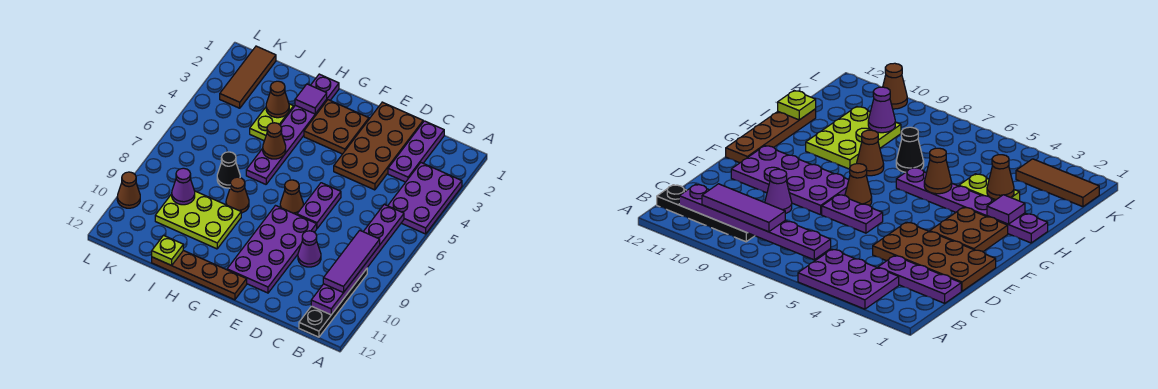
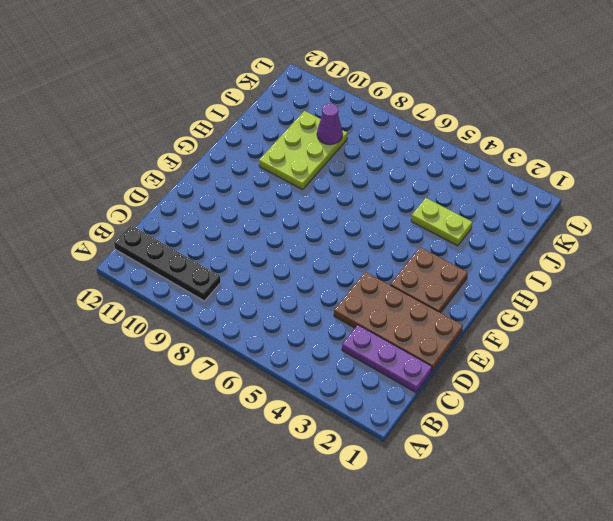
none -> purple 2x3 plate [388,163,462,234]
none -> purple 1x1 cone [298,231,321,267]
none -> purple 1x2 plate [297,183,341,228]

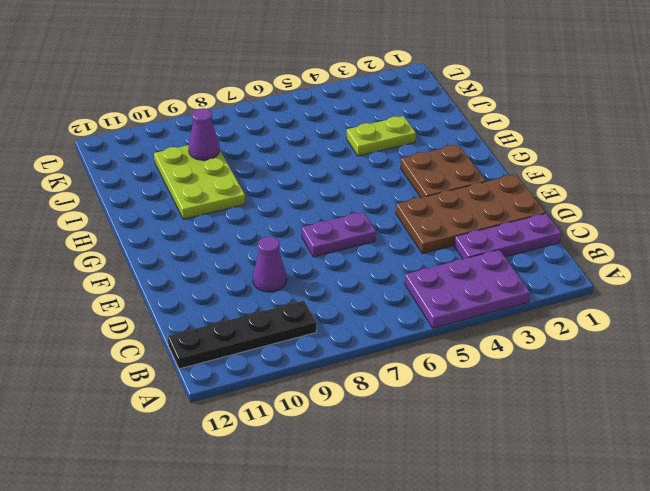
none -> purple 2x4 plate [227,206,317,293]
none -> brown 1x1 cone [280,180,303,215]
none -> brown 1x4 plate [152,251,247,300]

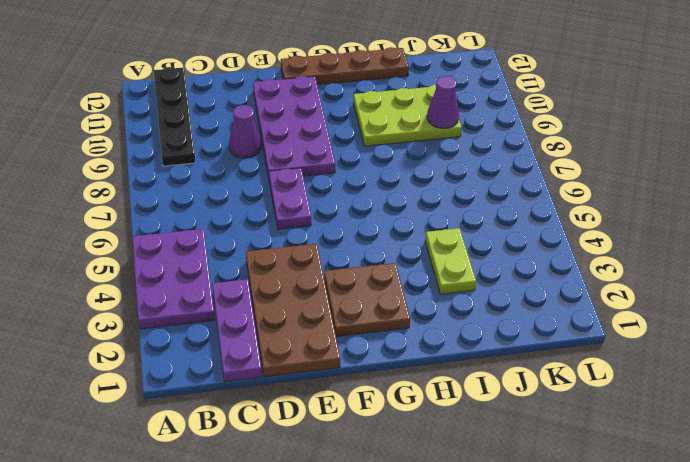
none -> brown 1x1 cone [280,180,303,215]
none -> purple 1x6 plate [246,74,339,184]
none -> brown 1x1 cone [226,177,249,213]

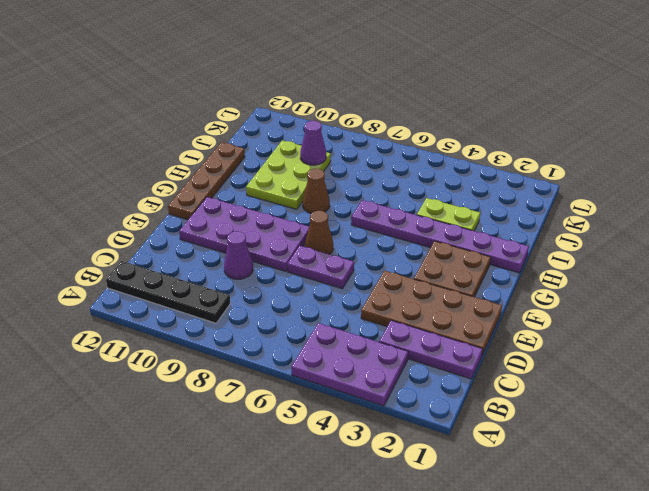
none -> black 1x1 cone [217,152,240,188]
none -> brown 1x3 tile [220,46,276,108]
none -> brown 1x1 cone [117,172,140,208]

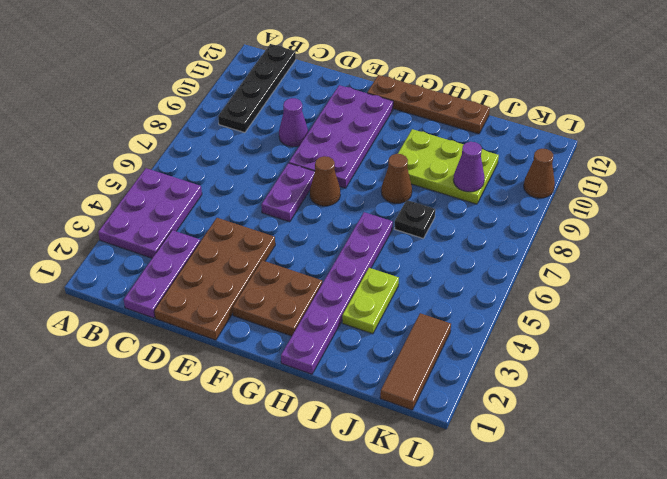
black 1x1 plate [394,200,435,239] -> black 1x1 cone [217,152,240,188]
none -> purple 1x6 plate [311,205,404,315]
none -> purple 1x1 tile [295,84,327,114]
none -> brown 1x1 cone [263,123,286,159]

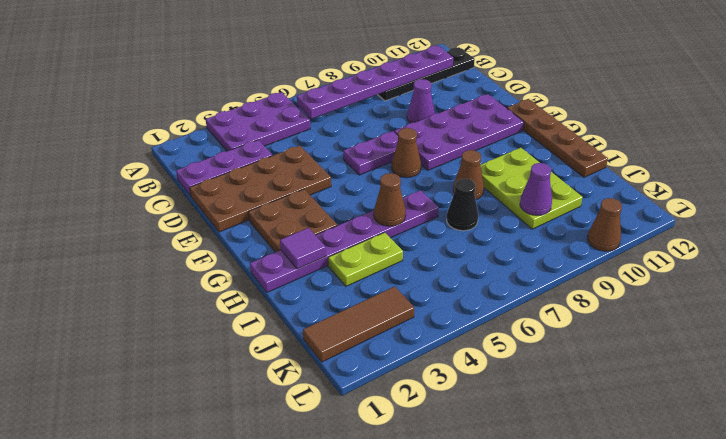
none -> brown 1x1 cone [266,81,289,118]
none -> lime 1x1 plate [152,235,183,265]
none -> purple 1x3 tile [323,230,380,293]

